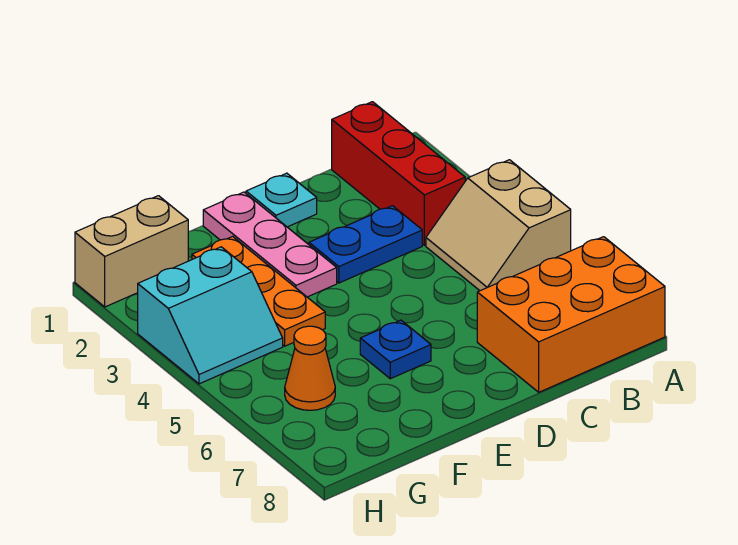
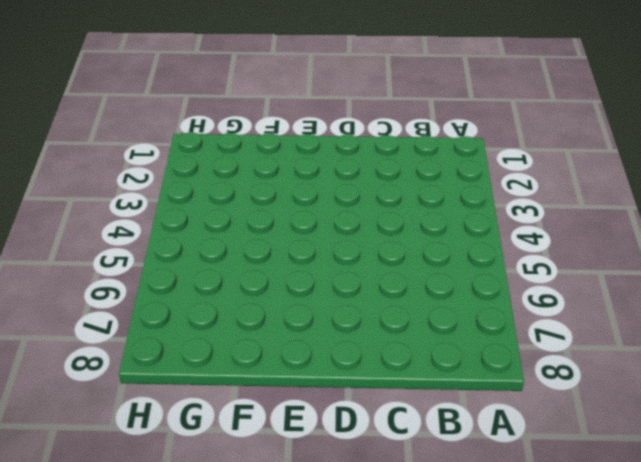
none -> tan 2x2 slope [426,160,571,291]
none -> orange 2x3 brick [477,237,665,392]

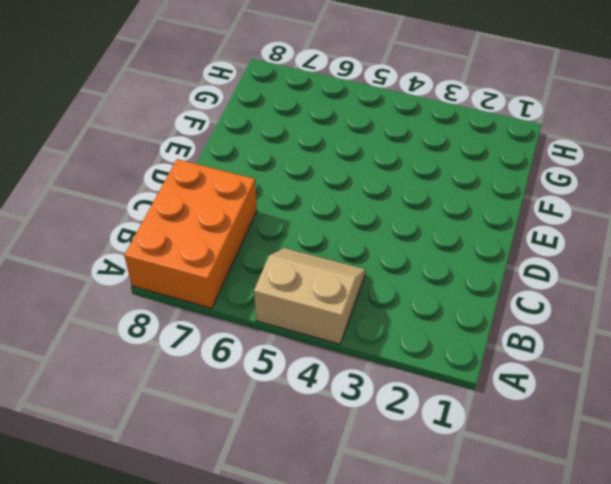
none -> red 1x3 brick [332,102,465,245]
none -> blue 1x2 plate [309,206,422,283]

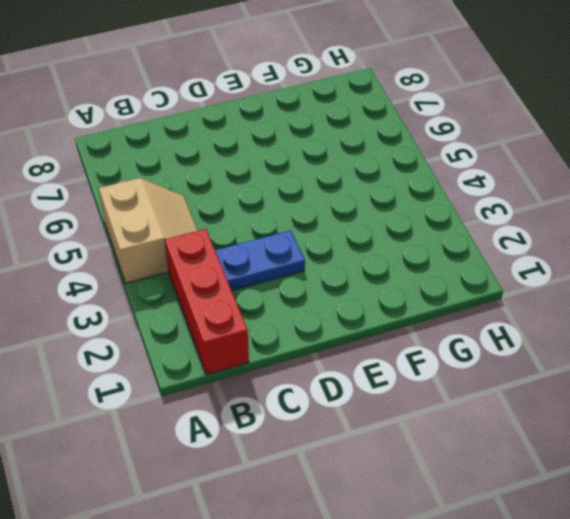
none -> orange 2x3 brick [477,237,665,392]
none -> cyan 1x1 plate [246,173,317,227]

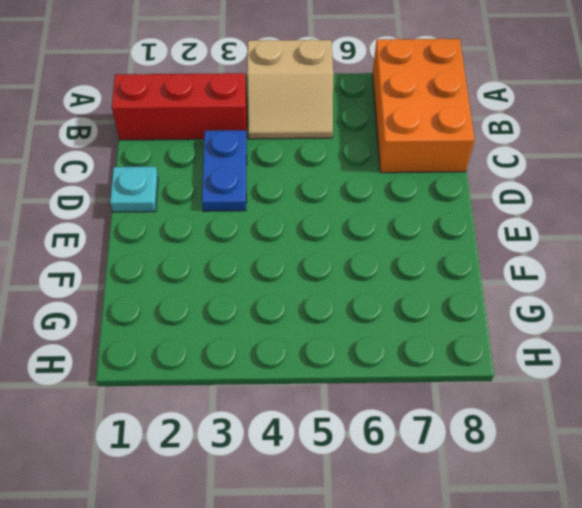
none -> pink 1x3 plate [203,192,337,297]
none -> blue 1x1 plate [360,320,431,379]

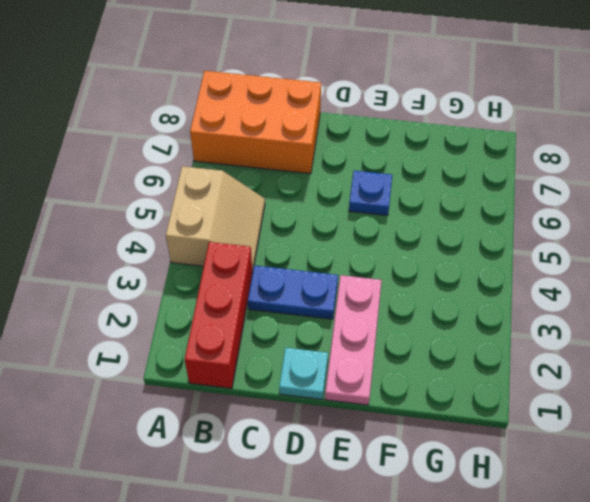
none -> orange 1x3 plate [192,236,325,346]
none -> tan 1x2 brick [75,196,188,307]

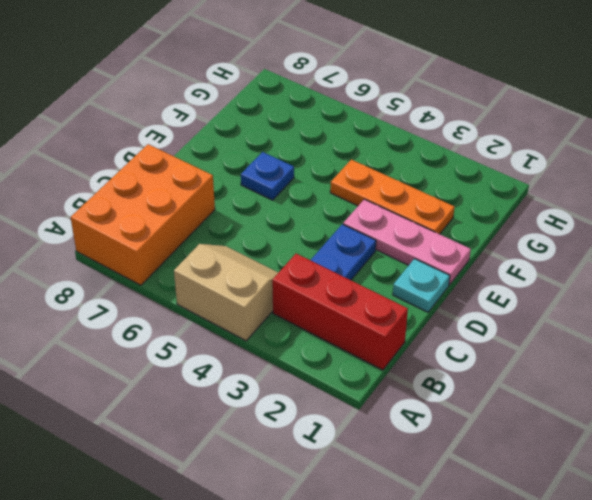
none -> tan 1x2 brick [75,196,188,307]
none -> cyan 2x2 slope [138,247,283,384]

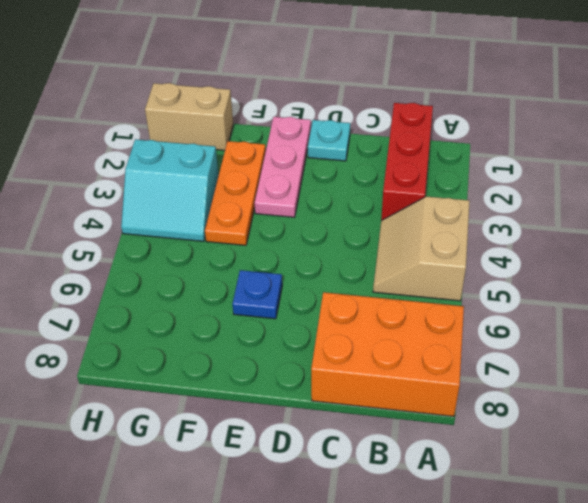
none -> blue 1x2 plate [309,206,422,283]
none -> orange 1x1 cone [285,326,335,410]

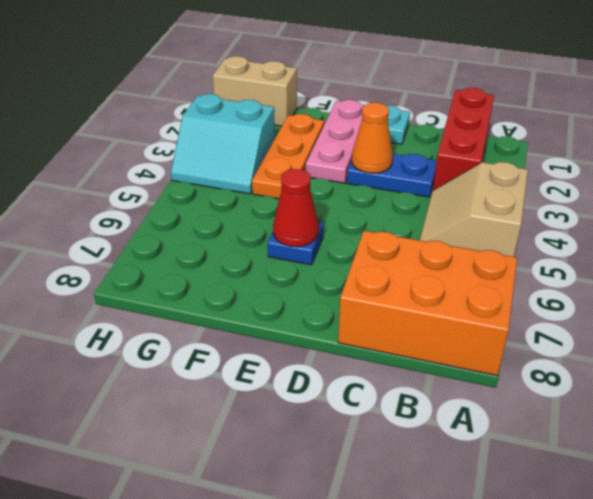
orange 1x1 cone [352,103,393,173] -> orange 1x1 cone moved to [285,326,335,410]
red 1x1 cone [273,169,319,247] -> none

